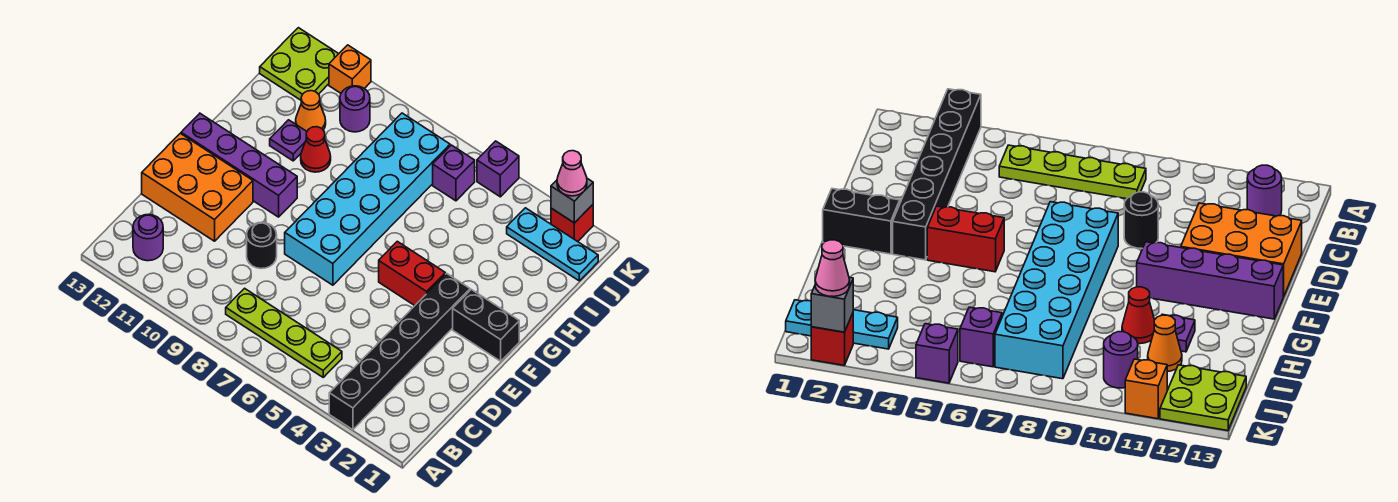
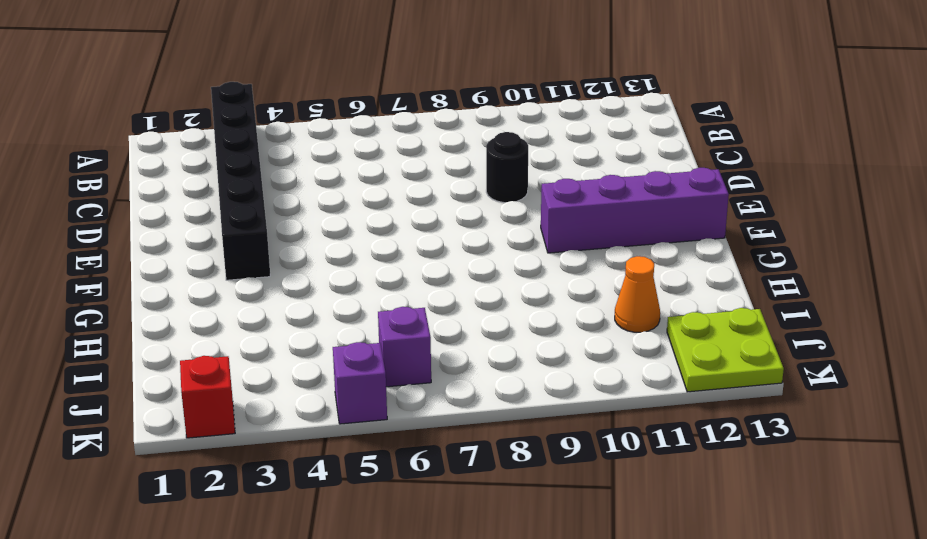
none -> lime 1x4 plate [226,288,342,377]
none -> purple 1x1 round brick [133,214,163,261]
none -> orange 2x3 brick [142,133,253,241]

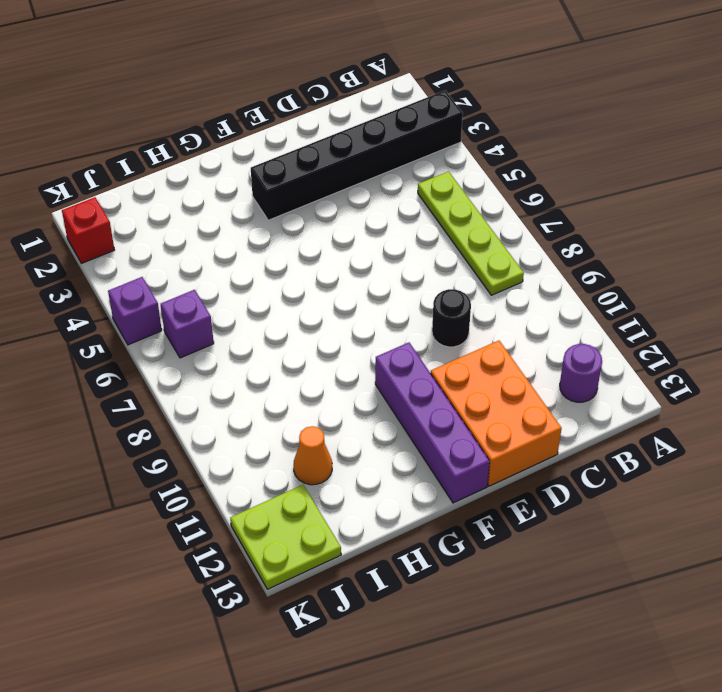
none -> cyan 2x6 brick [285,113,450,285]
none -> black 1x2 brick [453,289,519,361]
none -> red 1x2 brick [379,241,445,306]

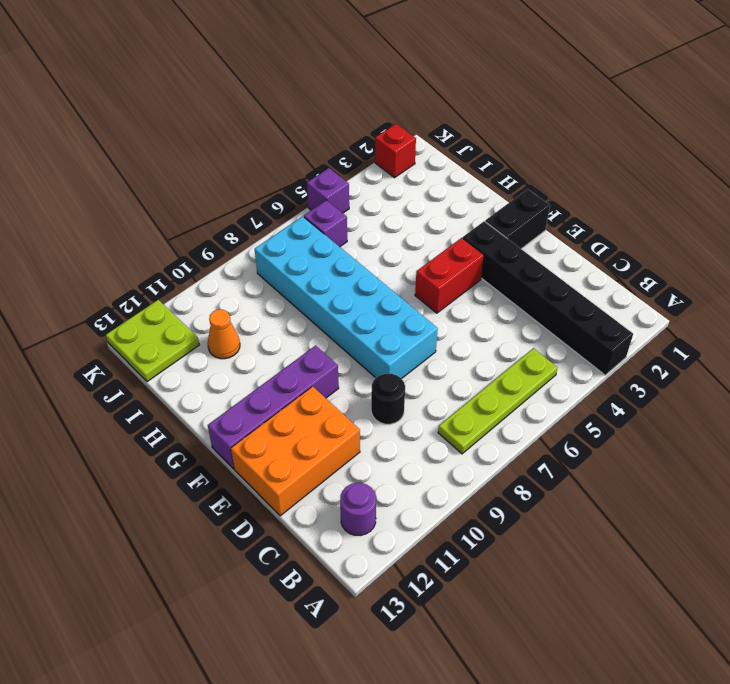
none -> red 1x1 cone [301,127,331,172]
none -> purple 1x1 plate [270,120,307,161]
none -> cyan 1x3 plate [507,208,598,281]

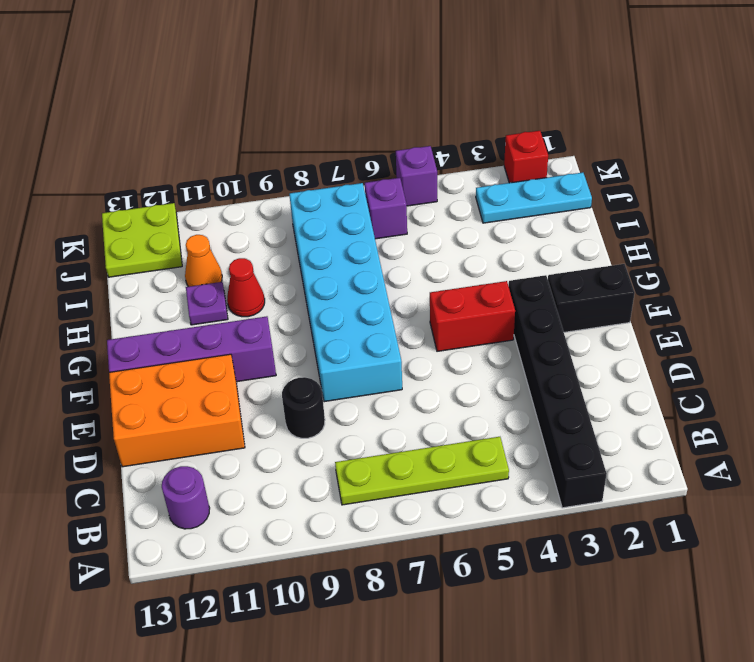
none -> purple 1x1 round brick [340,86,370,132]
none -> orange 1x1 brick [329,45,371,93]
none -> grey 1x1 brick [551,178,593,223]

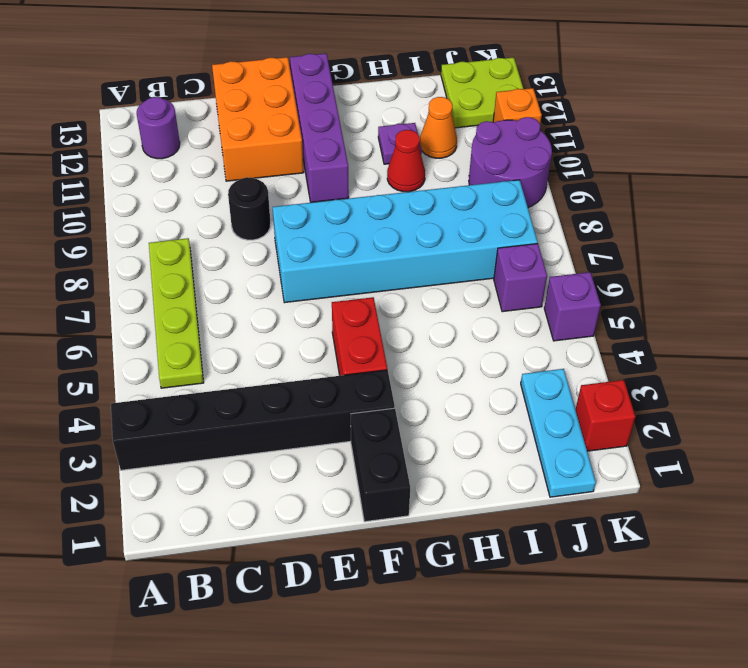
purple 2x2 round brick [469,117,552,208] -> purple 1x1 round brick [340,86,370,132]
none -> grey 1x1 brick [551,178,593,223]
none -> pink 1x1 cone [557,151,587,196]

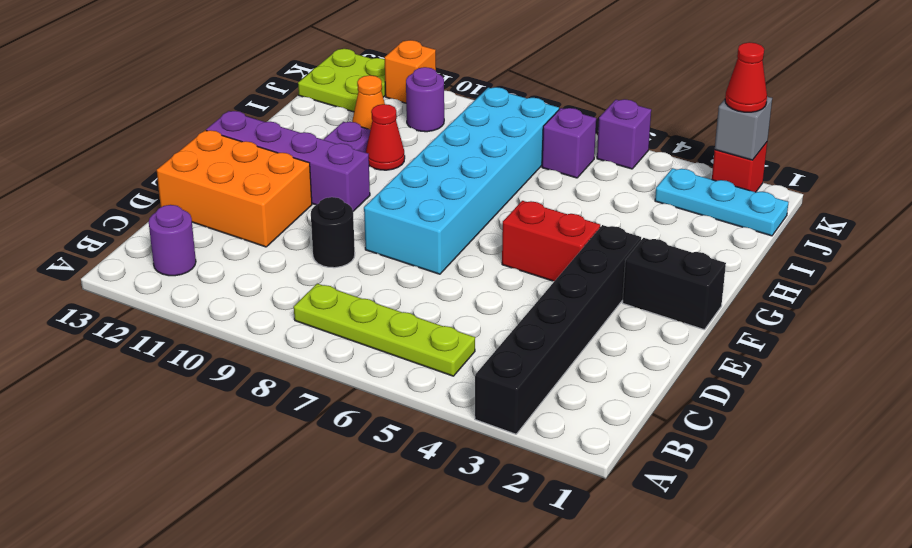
red 1x1 cone [725,42,767,112] -> pink 1x1 cone [557,151,587,196]

